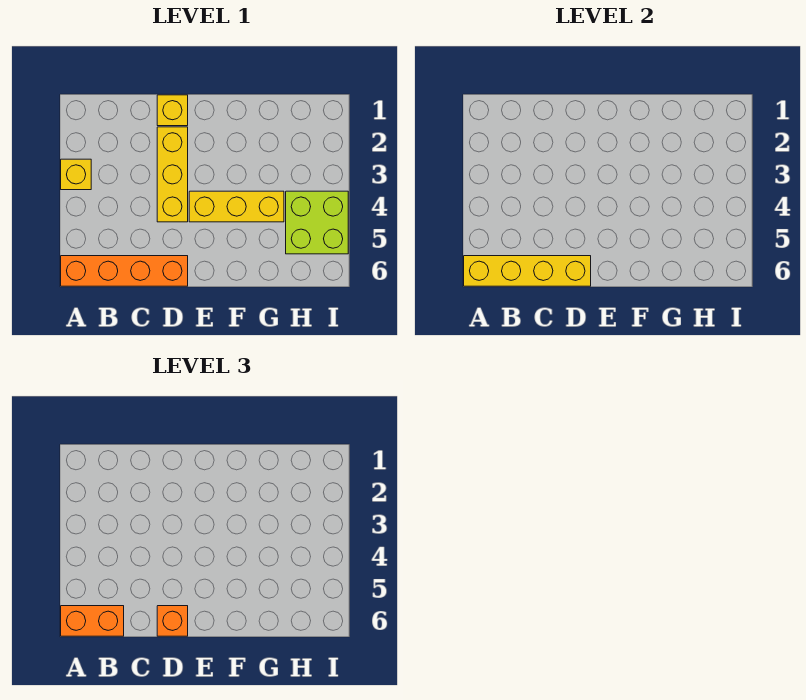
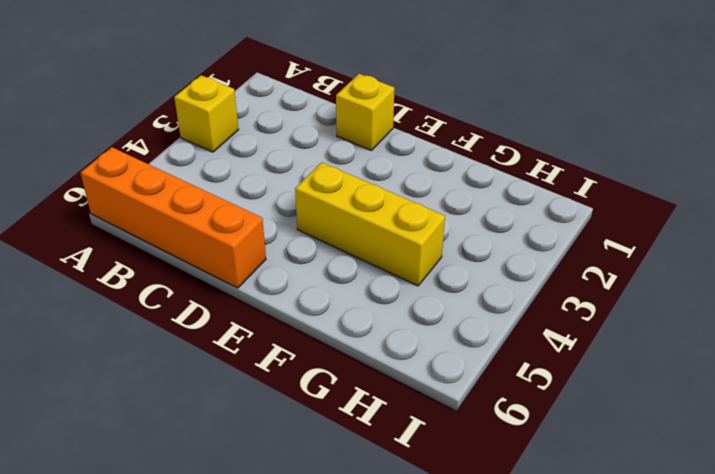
none -> yellow 1x3 brick [157,127,188,222]
none -> lime 2x2 brick [286,191,348,254]

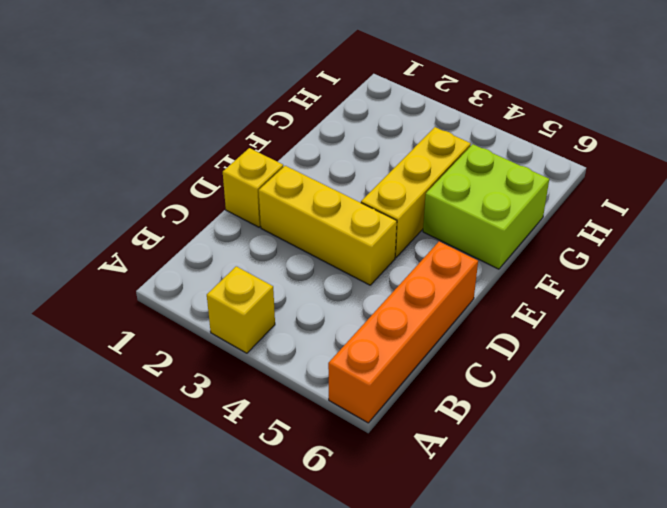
lime 2x2 brick [423,144,549,269] -> lime 2x2 brick moved to [286,191,348,254]
none -> yellow 1x4 brick [464,256,591,286]
none -> orange 1x2 brick [61,606,124,636]

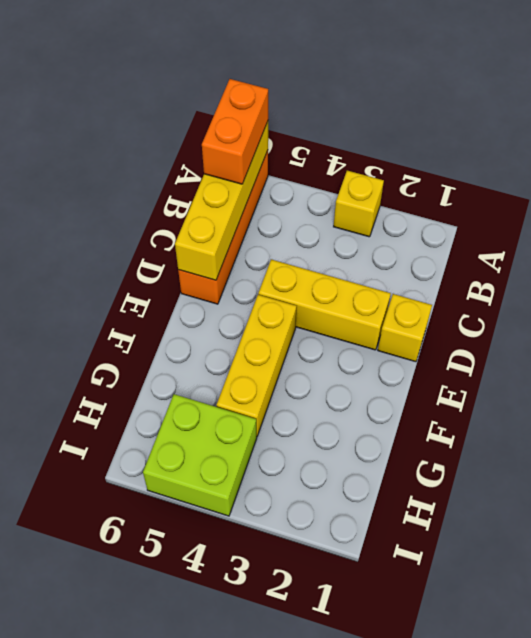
none -> orange 1x1 brick [157,606,188,636]

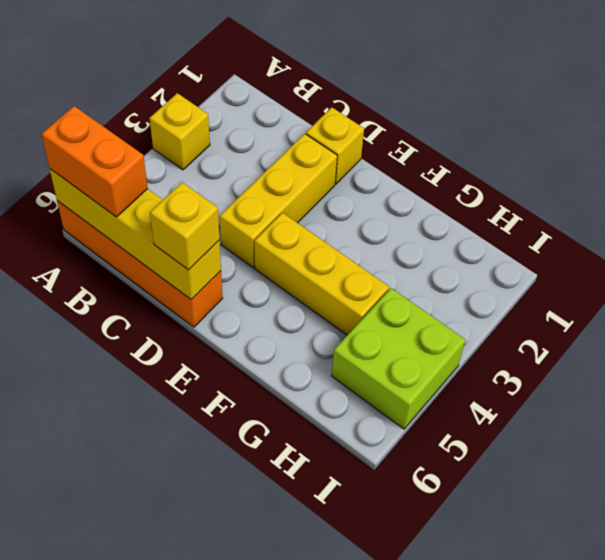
yellow 1x1 brick [150,182,219,270] -> orange 1x1 brick [157,606,188,636]

